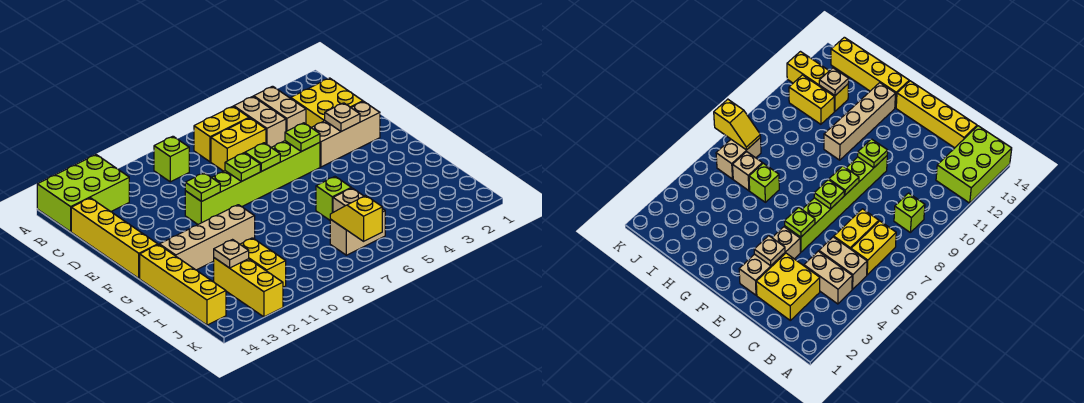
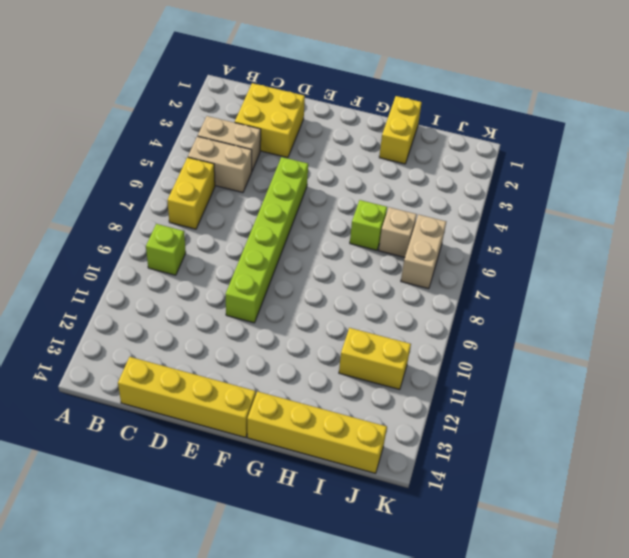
yellow 1x2 brick [379,96,422,164] -> yellow 1x2 brick moved to [211,118,266,171]
none -> lime 2x3 brick [37,155,129,232]
none -> tan 1x3 brick [311,101,380,167]
none -> tan 1x4 brick [160,205,255,270]

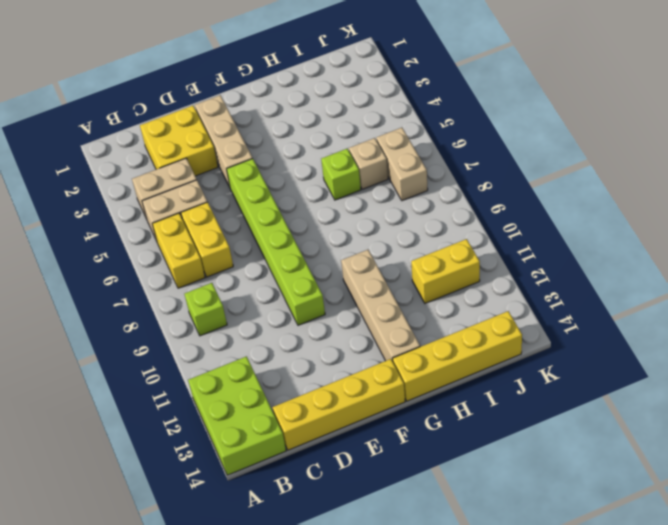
none -> yellow 1x3 brick [214,258,283,317]
none -> tan 1x1 plate [325,103,360,131]
none -> lime 1x1 plate [285,123,320,152]

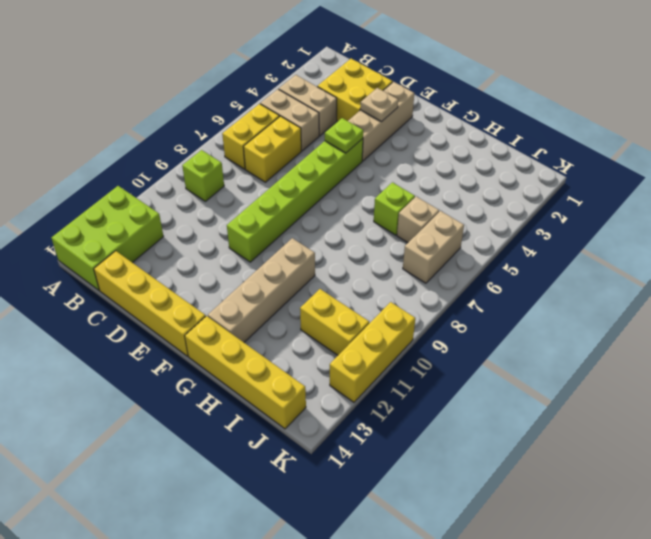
yellow 1x3 brick [330,302,415,402] -> yellow 1x3 brick turned to [214,258,283,317]
none -> lime 1x1 plate [245,143,280,171]
none -> lime 1x1 plate [225,153,260,181]
none -> lime 1x1 plate [185,173,220,202]

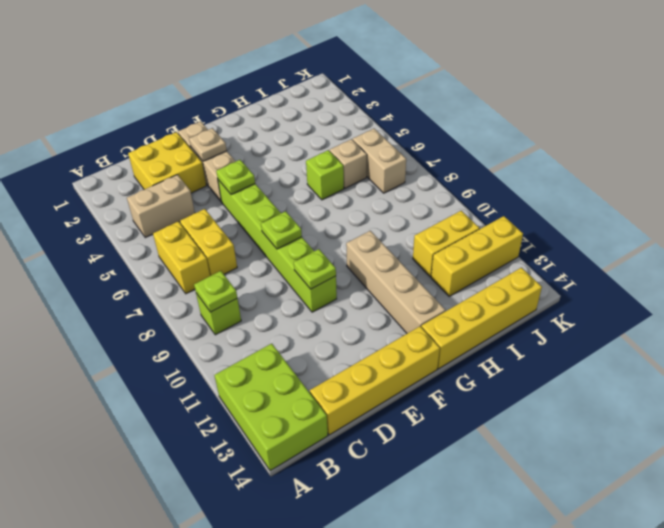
lime 1x1 plate [194,271,237,312] -> lime 1x1 plate moved to [245,143,280,171]
none -> tan 1x2 brick [234,96,286,147]
none -> tan 1x1 plate [214,240,249,268]
none -> yellow 1x2 slope [330,196,382,241]

